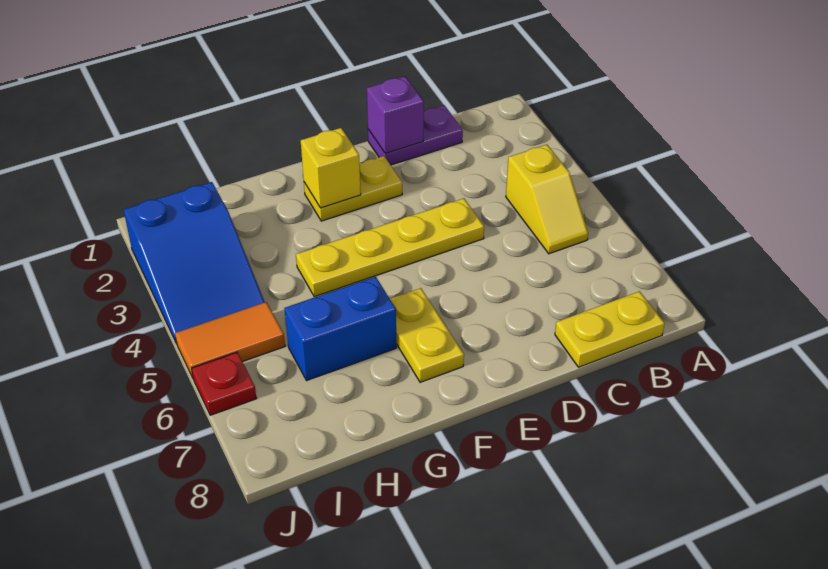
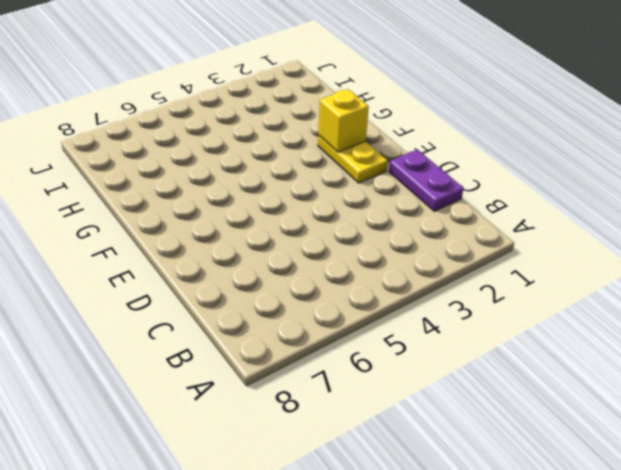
none -> yellow 1x2 slope [506,145,588,254]
none -> yellow 1x2 plate [555,291,665,367]
none -> yellow 1x4 plate [296,198,484,297]

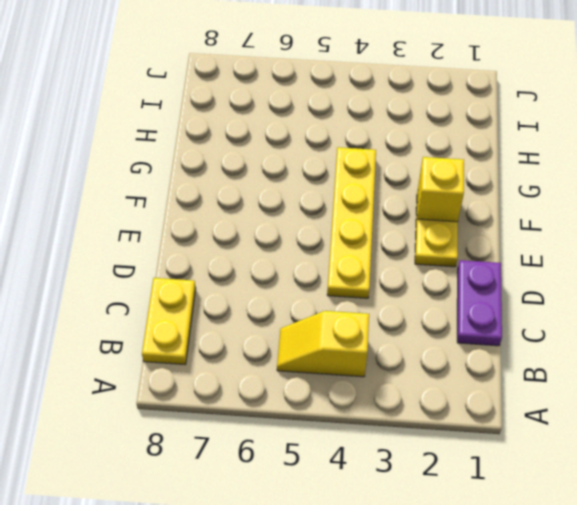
none -> yellow 1x2 plate [390,288,464,382]
none -> blue 1x2 brick [284,277,396,381]
none -> blue 2x3 slope [124,182,265,344]

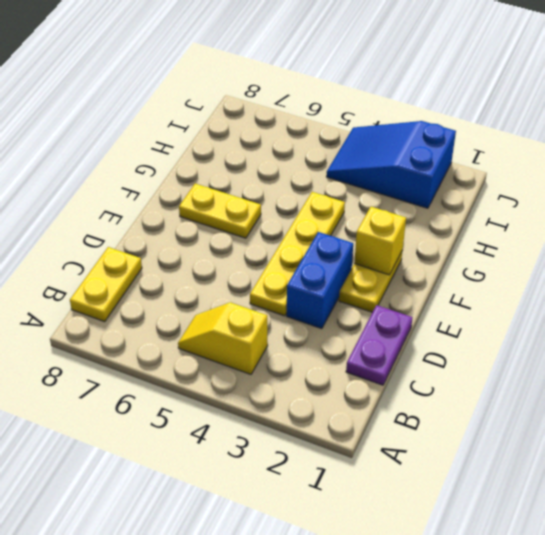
blue 1x2 brick [287,232,353,329] -> blue 1x2 brick moved to [284,277,396,381]
none -> orange 1x2 tile [175,302,285,378]
none -> red 1x1 plate [192,352,256,415]
none -> purple 1x1 brick [367,77,424,153]

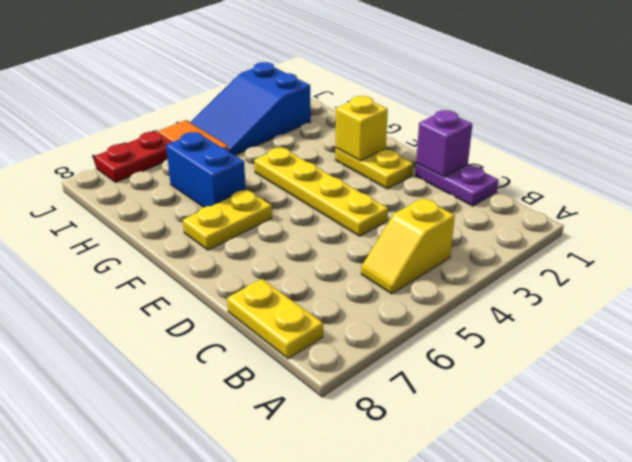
red 1x2 plate [94,132,172,182] -> red 1x1 plate [192,352,256,415]

